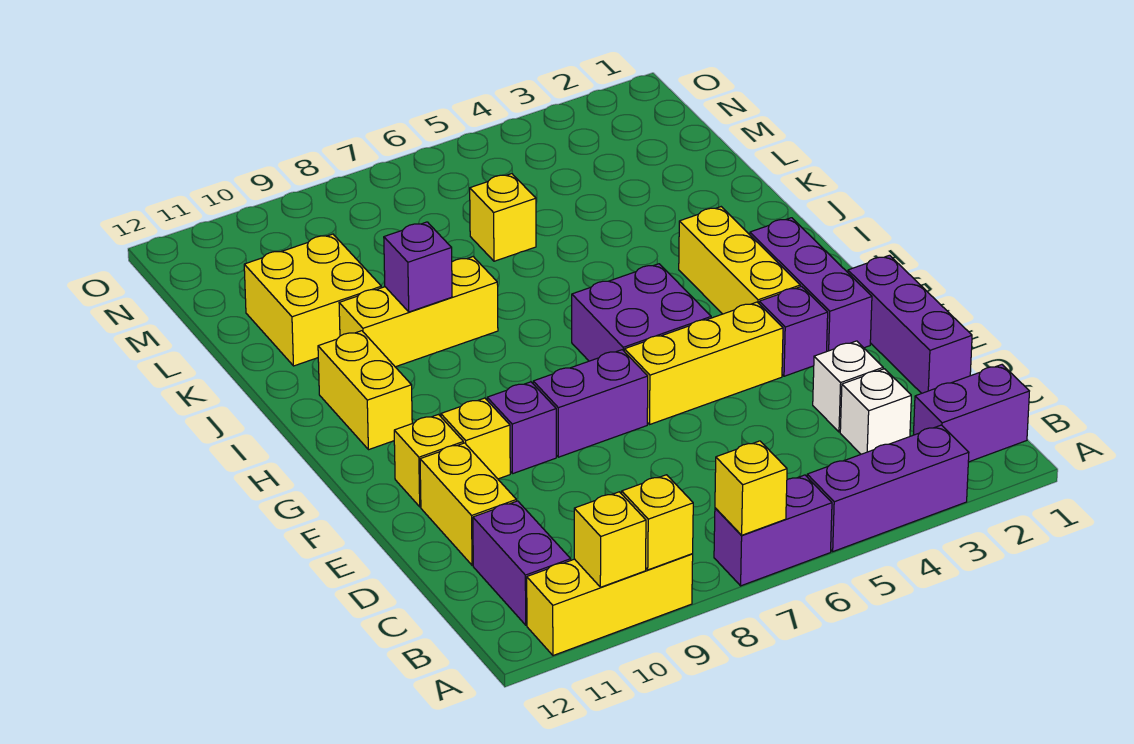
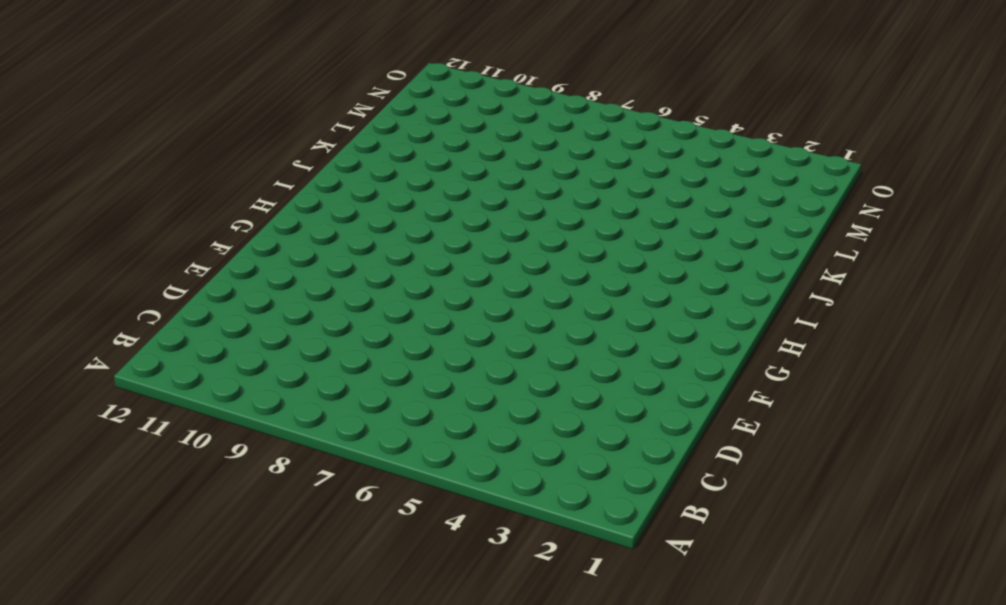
none -> purple 1x3 brick [807,425,969,551]
none -> purple 1x2 brick [714,475,832,586]
none -> yellow 1x3 brick [527,554,693,656]

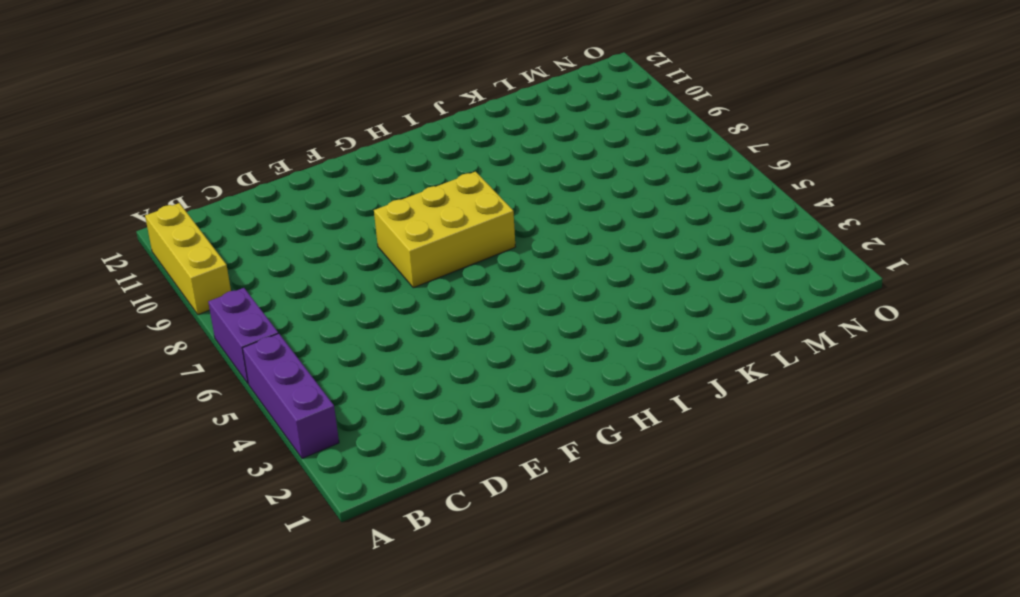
yellow 2x3 brick [374,172,515,288] -> purple 1x2 brick [533,350,648,457]
none -> purple 1x2 brick [913,365,1029,462]
none -> purple 1x2 brick [473,501,571,625]
none -> white 1x1 brick [840,369,911,454]

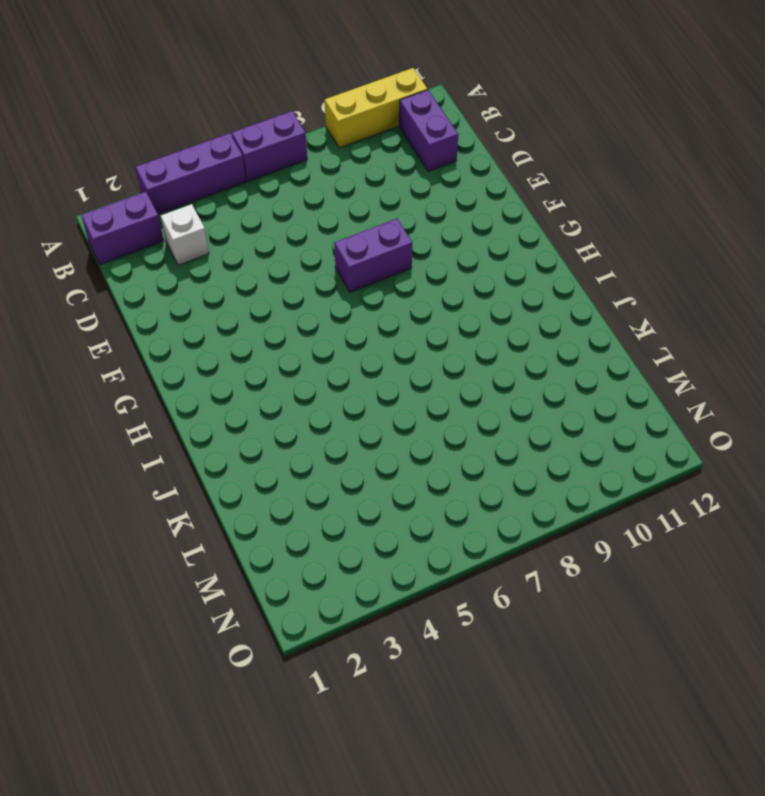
none -> purple 1x3 brick [848,255,972,393]
none -> white 1x1 brick [813,341,883,432]
none -> yellow 1x2 brick [420,443,516,565]

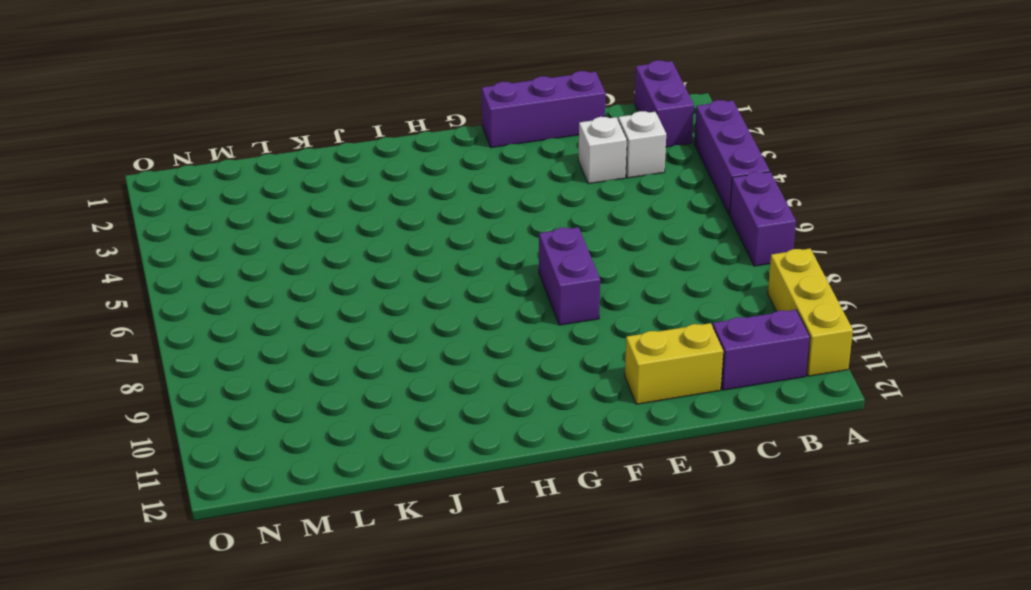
none -> purple 1x3 brick [750,218,872,351]
none -> purple 1x1 brick [759,286,828,376]
none -> yellow 1x3 brick [624,302,783,424]

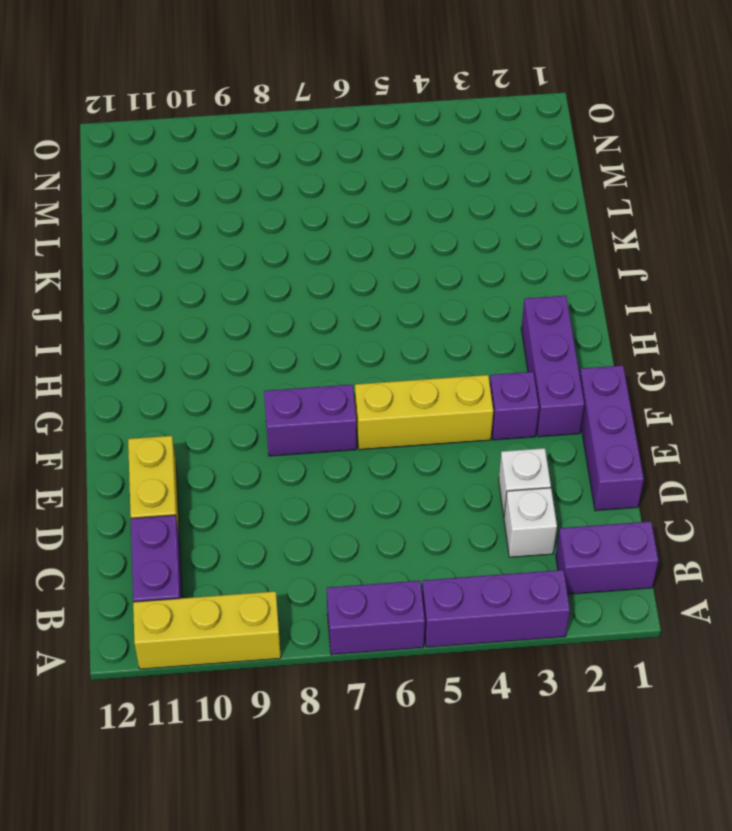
none -> purple 1x1 brick [487,382,556,474]
none -> yellow 1x1 brick [441,398,510,479]
none -> yellow 1x1 brick [394,415,463,507]

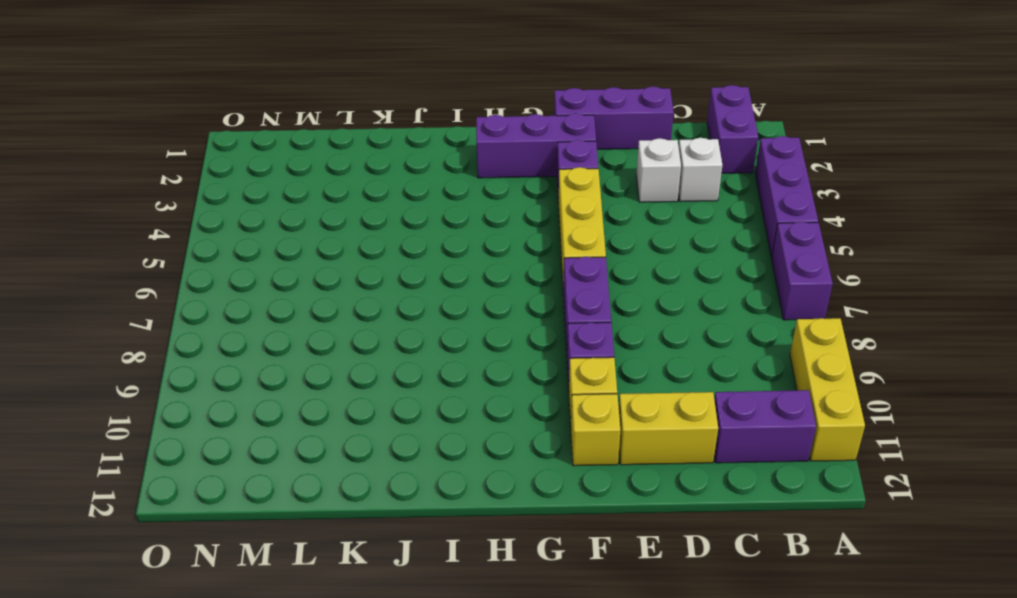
none -> yellow 1x3 brick [679,207,800,314]
none -> purple 2x2 brick [572,264,711,361]
none -> yellow 1x2 brick [318,331,412,450]

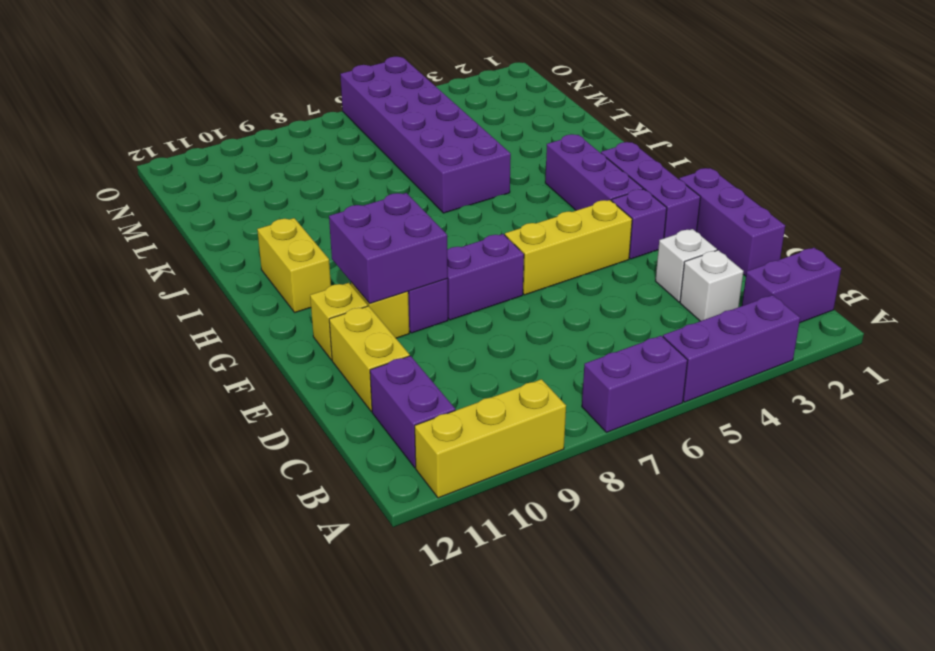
purple 2x2 brick [329,193,448,304] -> purple 2x2 brick moved to [572,264,711,361]
purple 1x3 brick [545,134,643,210] -> yellow 1x3 brick [679,207,800,314]
purple 2x6 brick [340,57,511,213] -> yellow 1x1 brick [470,174,536,261]
none -> yellow 1x3 brick [339,257,498,367]
none -> yellow 2x2 brick [244,234,381,366]
none -> yellow 1x1 brick [715,441,787,535]

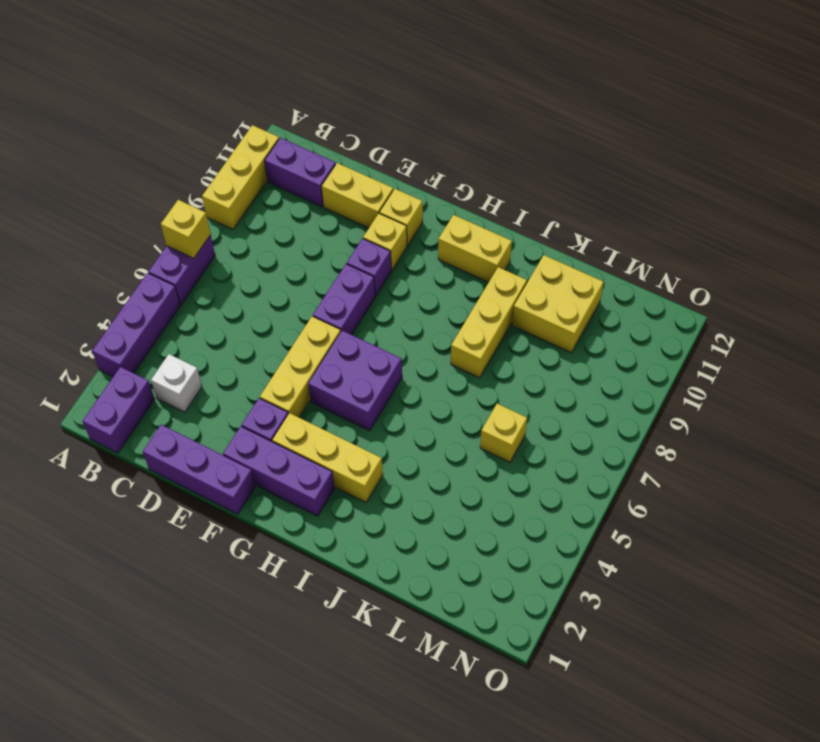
none -> white 1x1 brick [813,341,883,432]
none -> yellow 1x1 brick [622,475,693,570]
none -> yellow 1x1 brick [574,492,646,587]

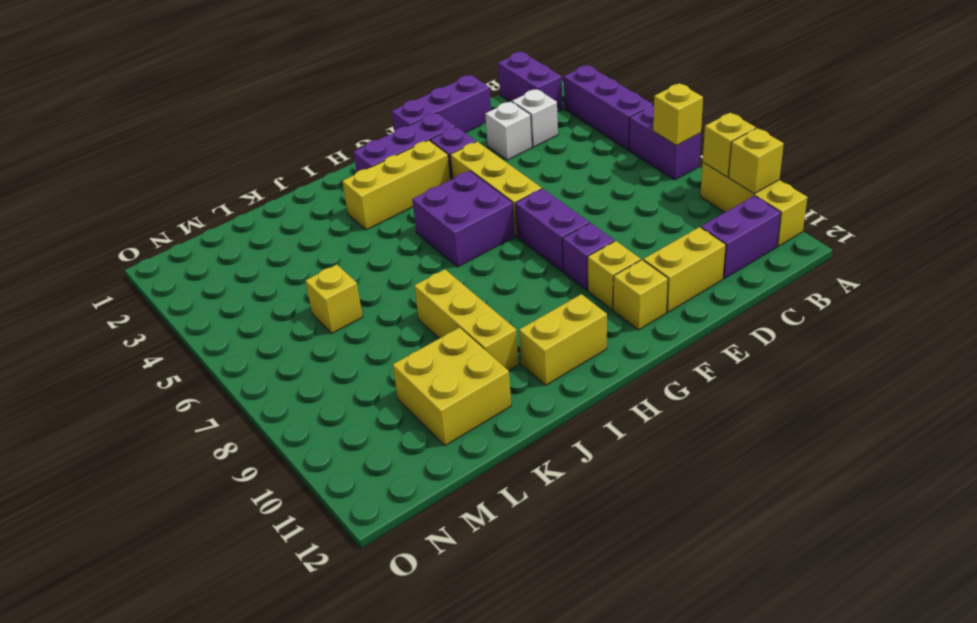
none -> purple 1x1 brick [384,222,452,312]

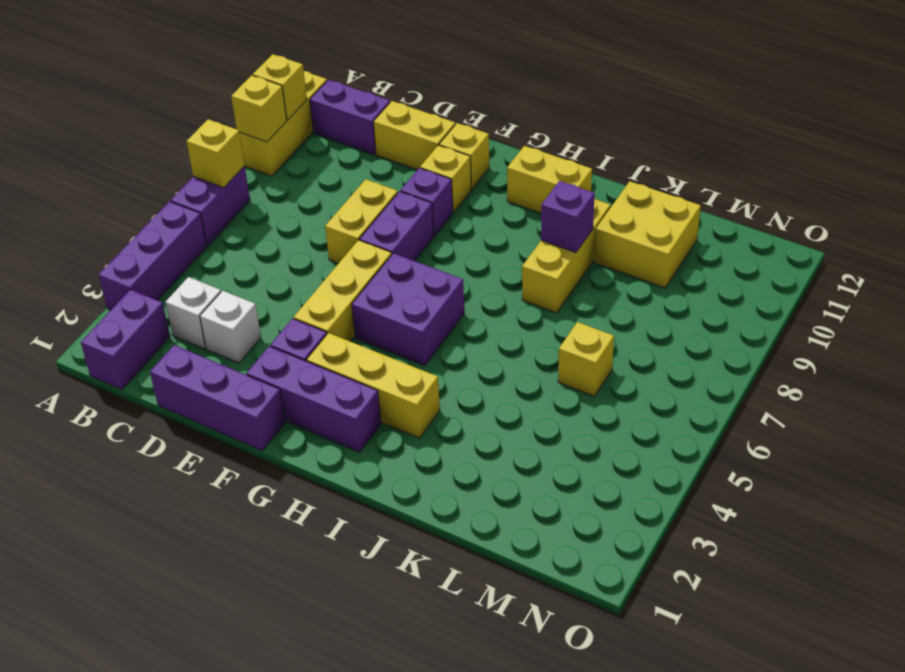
yellow 1x2 brick [325,179,398,264] -> none

